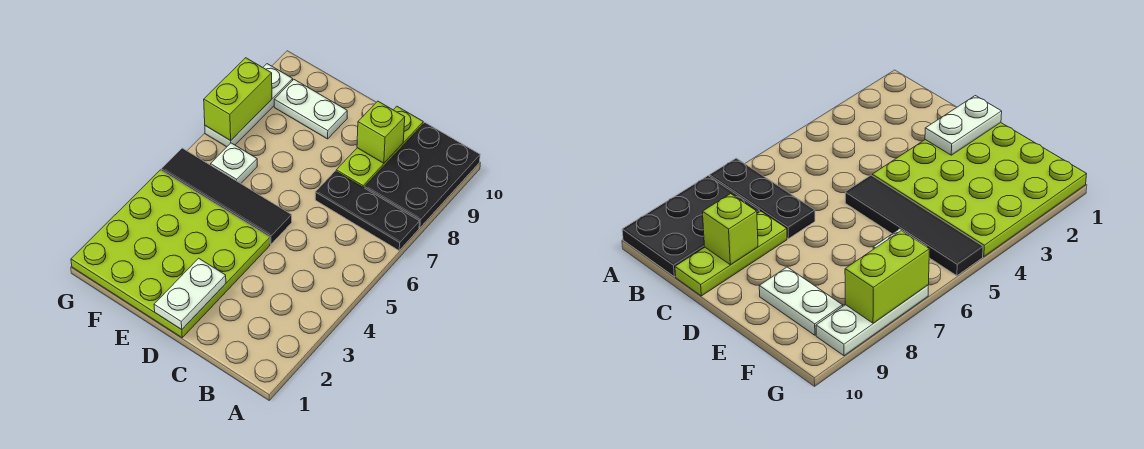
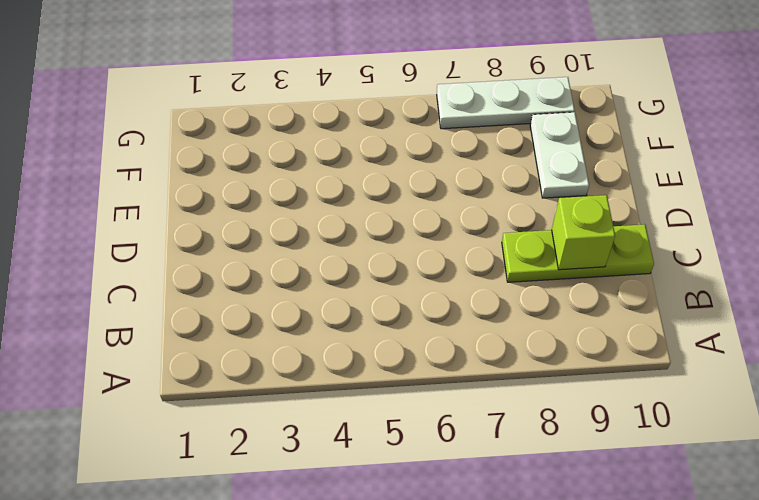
none -> black 1x3 plate [315,171,419,250]
none -> black 2x3 plate [365,123,480,228]

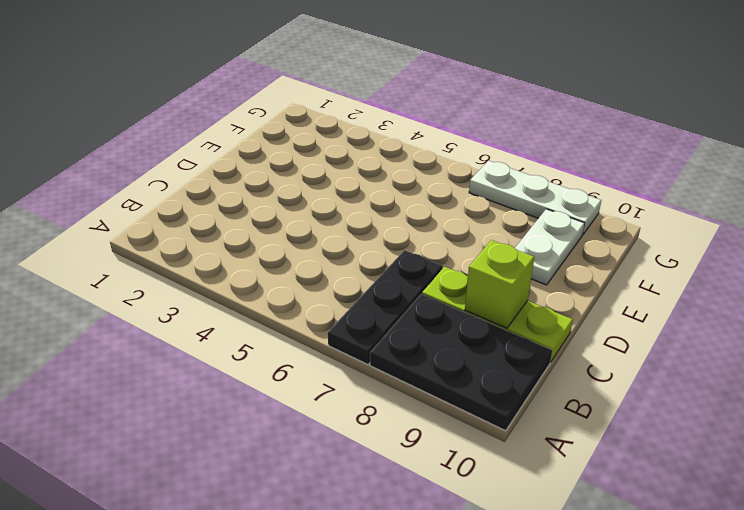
none -> lime 4x4 plate [71,170,270,338]
none -> black 1x4 tile [161,148,292,244]

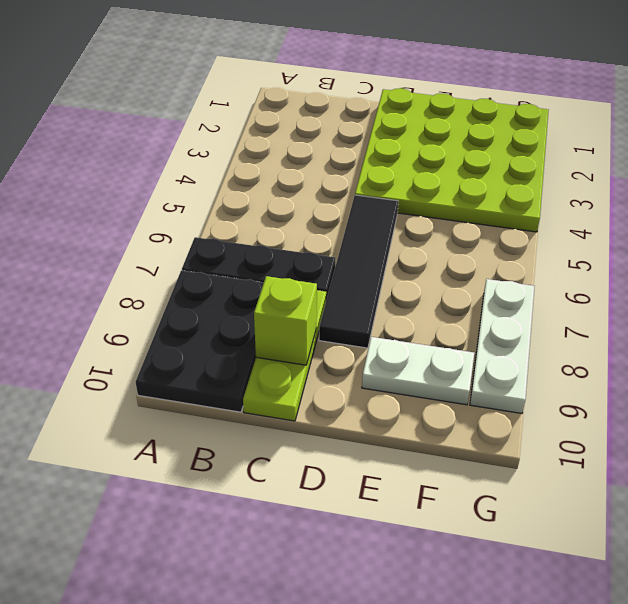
black 1x4 tile [319,195,398,348] -> black 1x4 tile turned to [161,148,292,244]
none -> white 1x1 plate [211,143,257,183]
none -> white 1x2 plate [154,258,226,330]

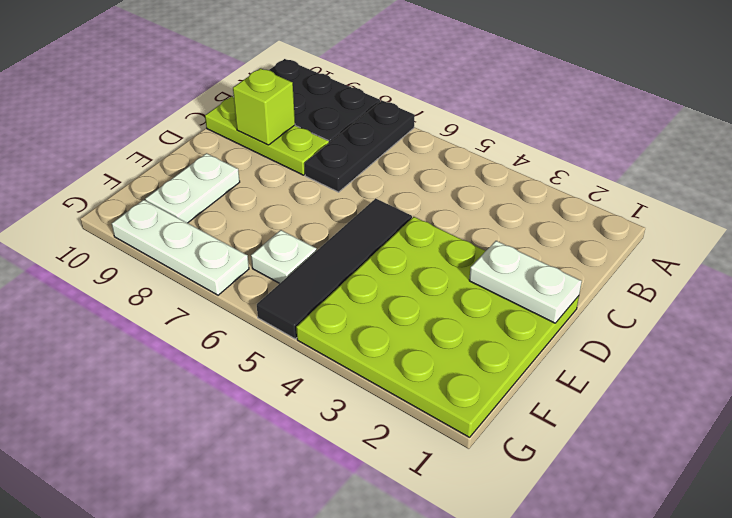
none -> lime 1x2 brick [204,58,272,141]

